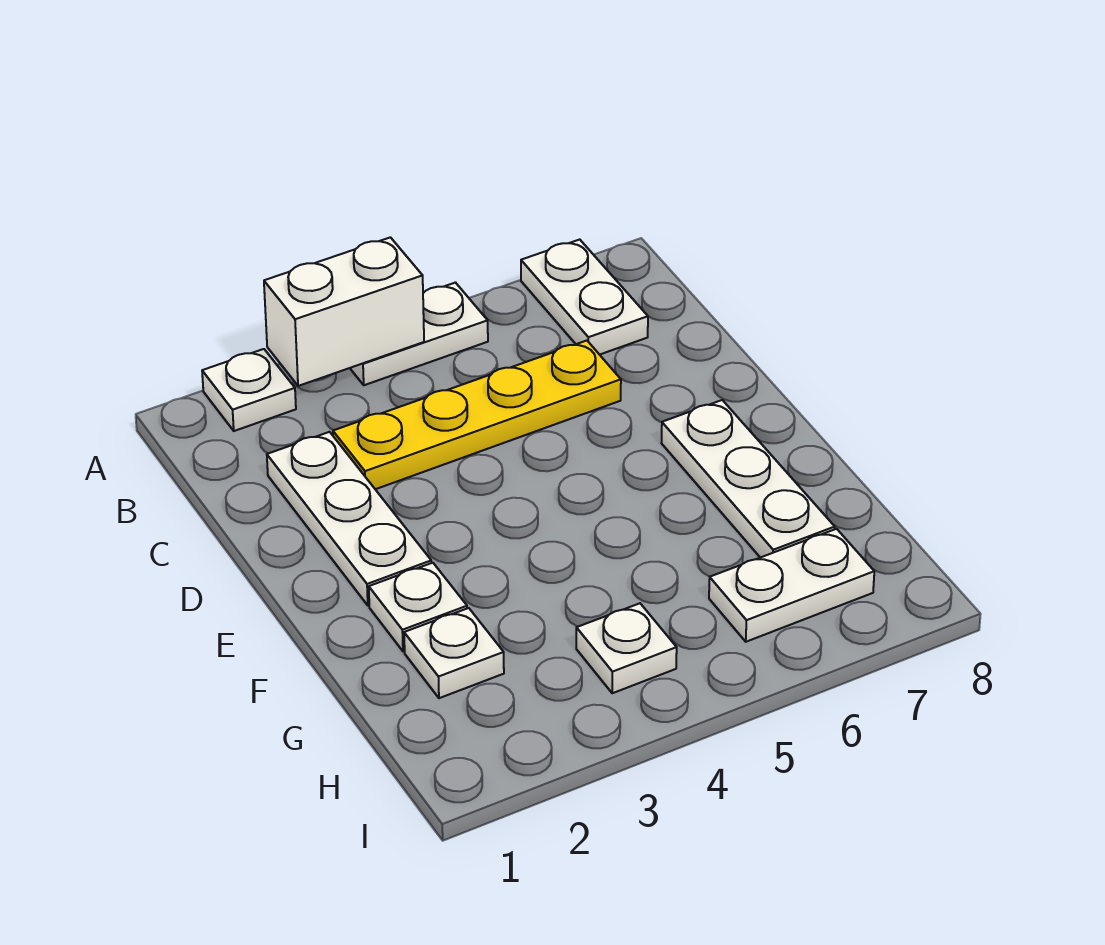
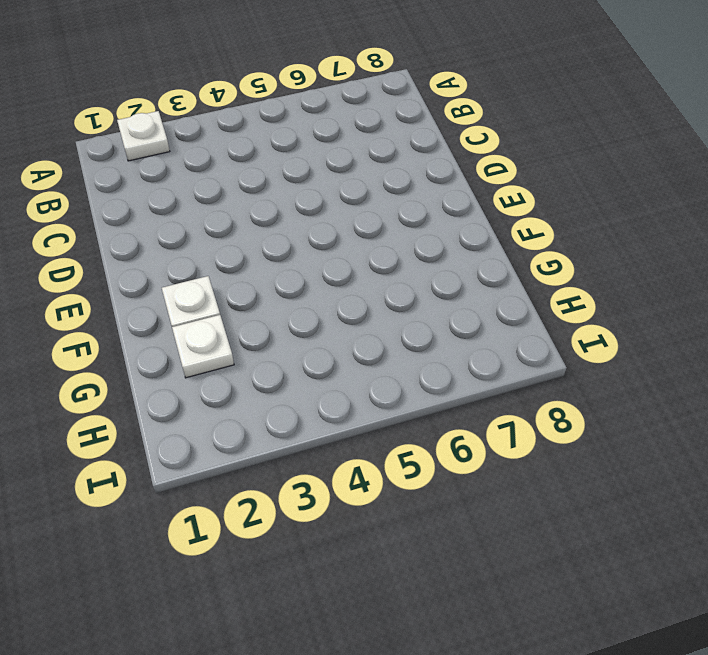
none -> white 1x2 plate [350,283,488,385]
none -> white 1x2 plate [521,240,648,355]

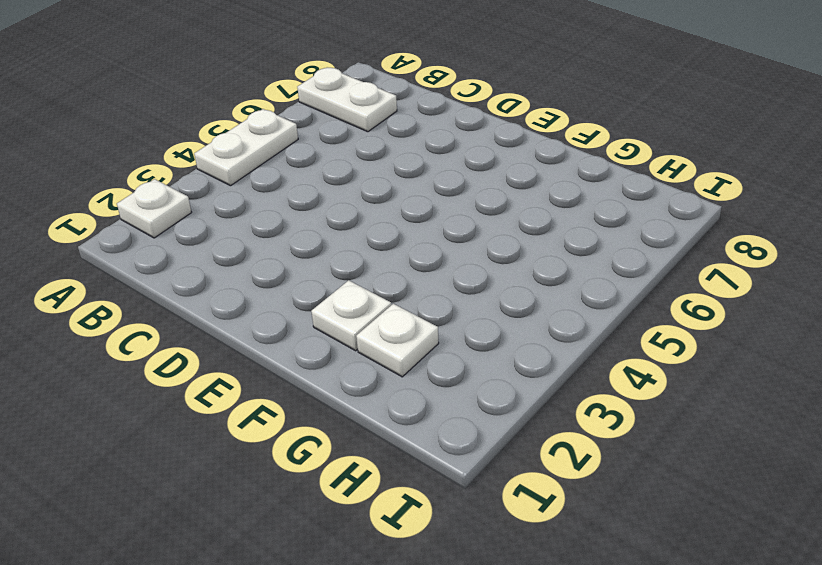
none -> white 1x3 plate [267,432,431,605]
none -> yellow 1x4 plate [333,341,621,489]

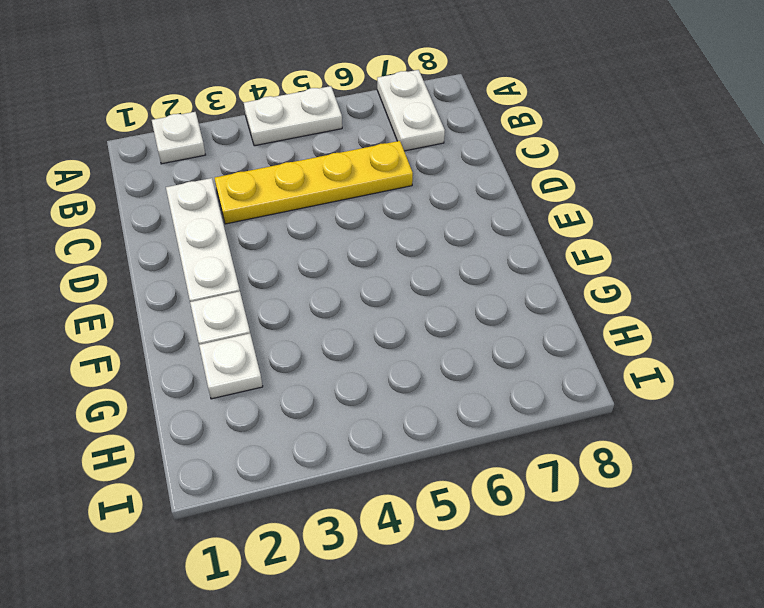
none -> white 1x3 plate [662,400,835,558]
none -> white 1x1 plate [576,603,677,693]

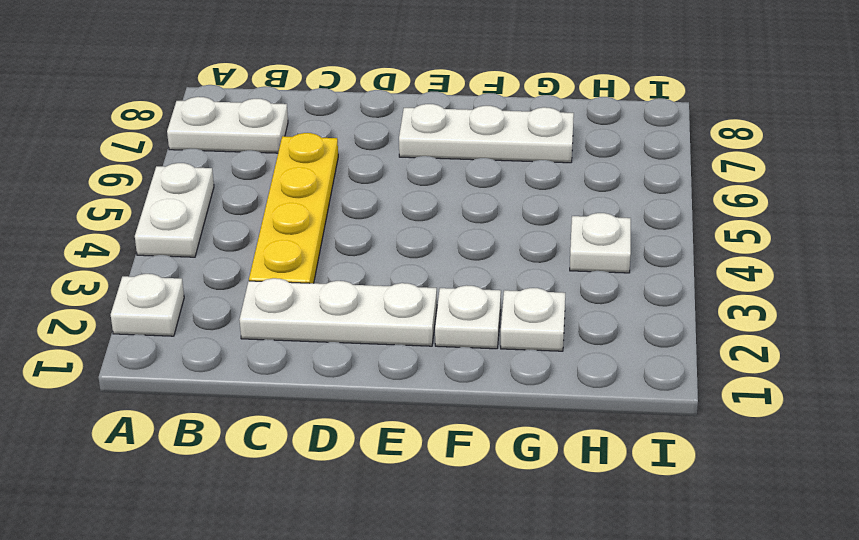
none -> white 1x2 plate [709,529,874,642]
none -> white 1x2 brick [264,237,424,386]

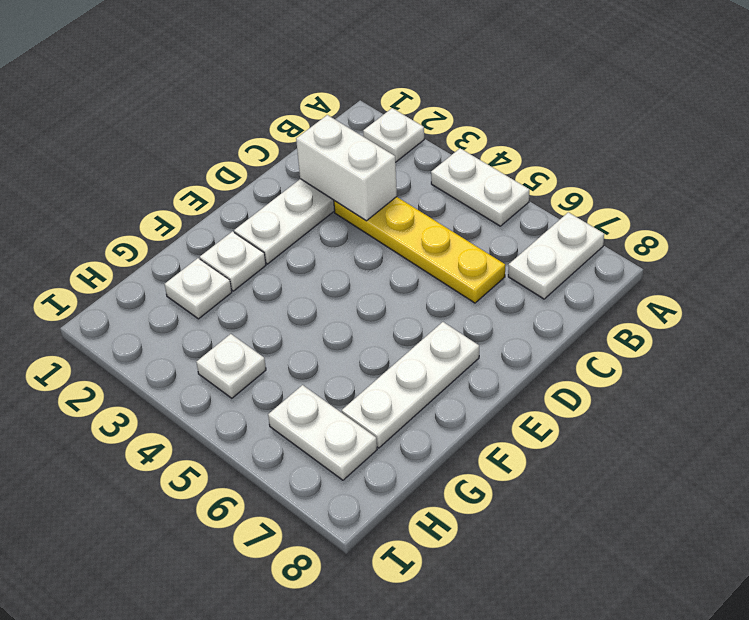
white 1x2 brick [296,115,397,221] -> white 1x2 brick moved to [264,237,424,386]

